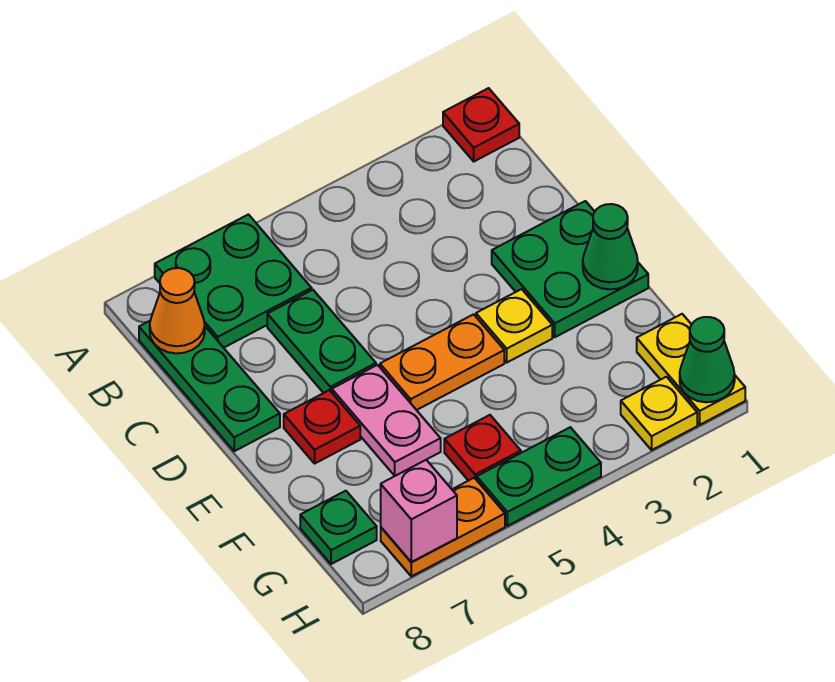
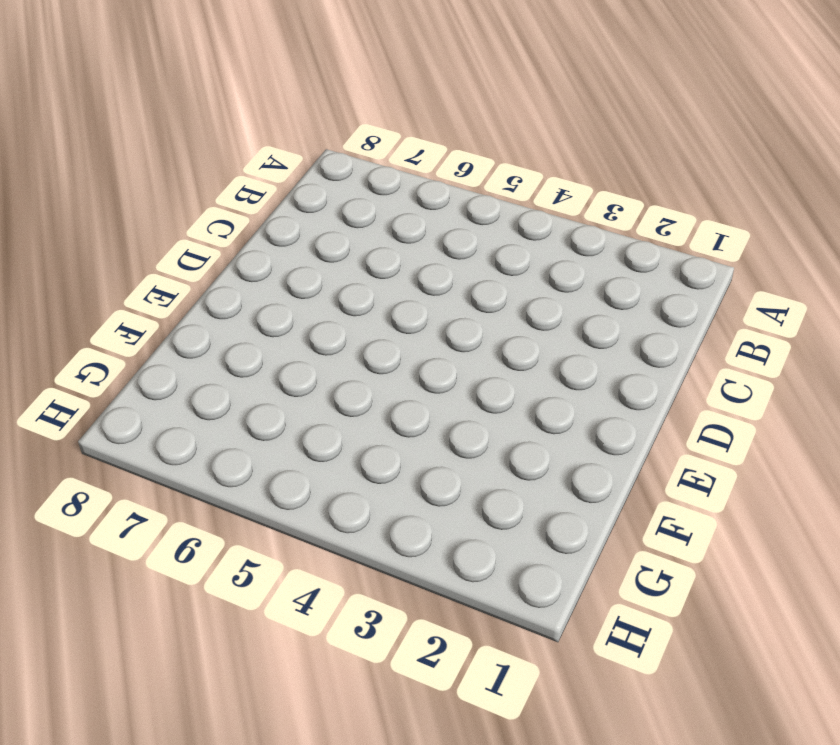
none -> red 1x1 plate [443,88,519,161]
none -> green 2x2 plate [155,214,312,348]
none -> green 1x3 plate [139,321,280,451]

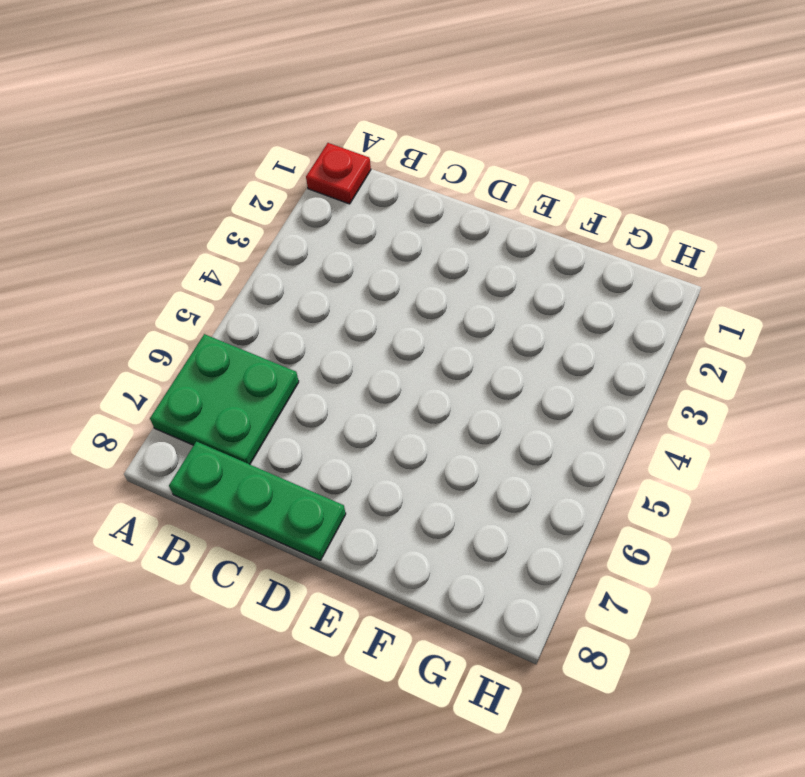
none -> green 1x2 plate [267,290,376,393]
none -> green 2x2 plate [492,201,648,337]
none -> yellow 1x1 plate [476,289,552,362]

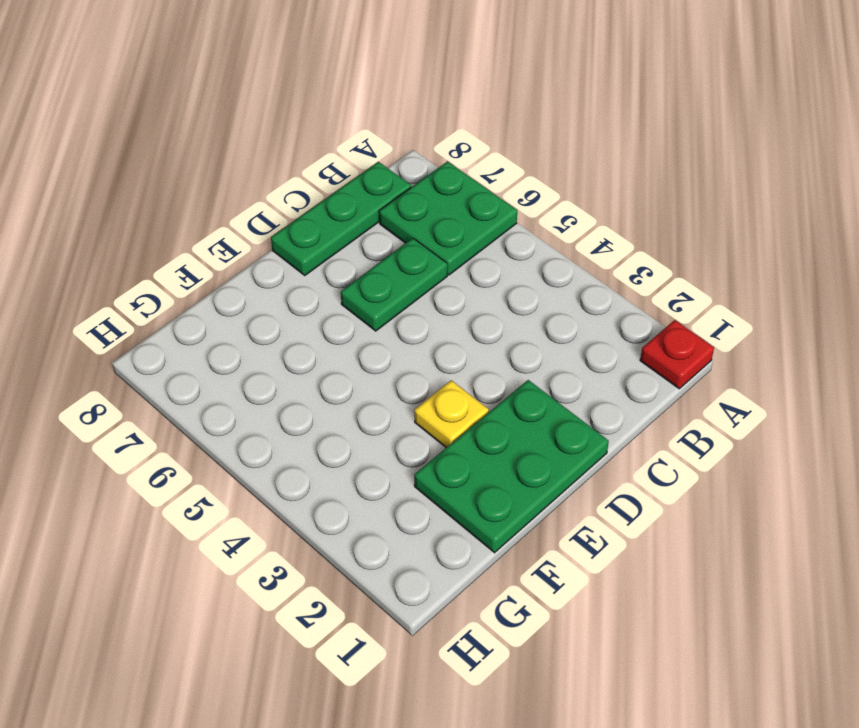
green 2x3 plate [414,380,609,553] -> green 2x2 plate [492,201,648,337]
none -> orange 1x2 plate [380,314,504,410]
none -> pink 1x2 plate [332,365,441,476]
none -> red 1x1 plate [284,390,360,463]

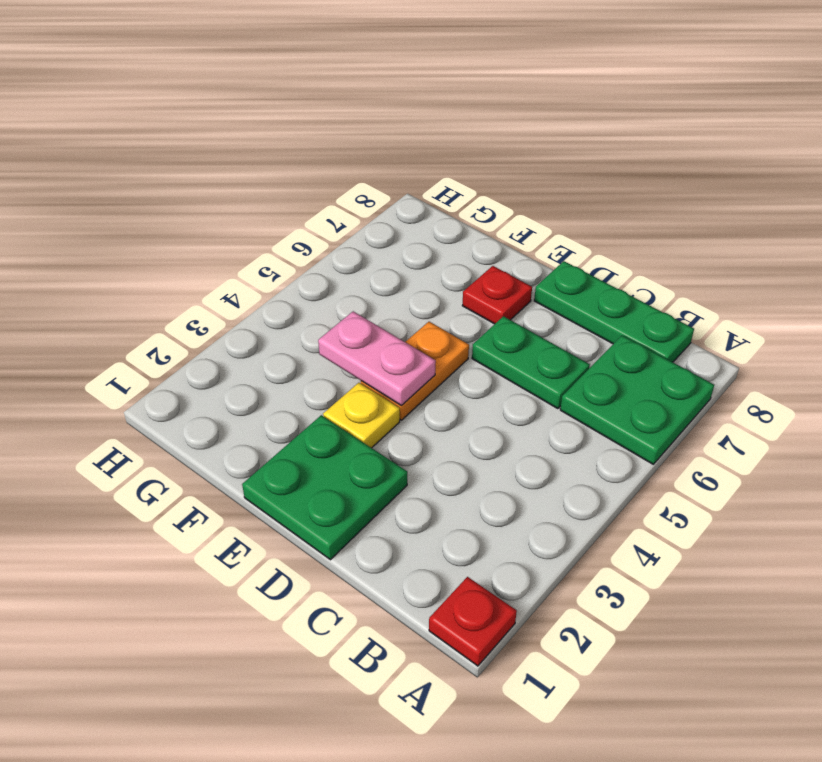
pink 1x2 plate [318,311,436,405] -> pink 1x2 plate moved to [332,365,441,476]
none -> yellow 1x2 plate [637,314,745,425]
none -> red 1x1 plate [444,415,521,481]
none -> green 1x1 plate [300,491,377,564]

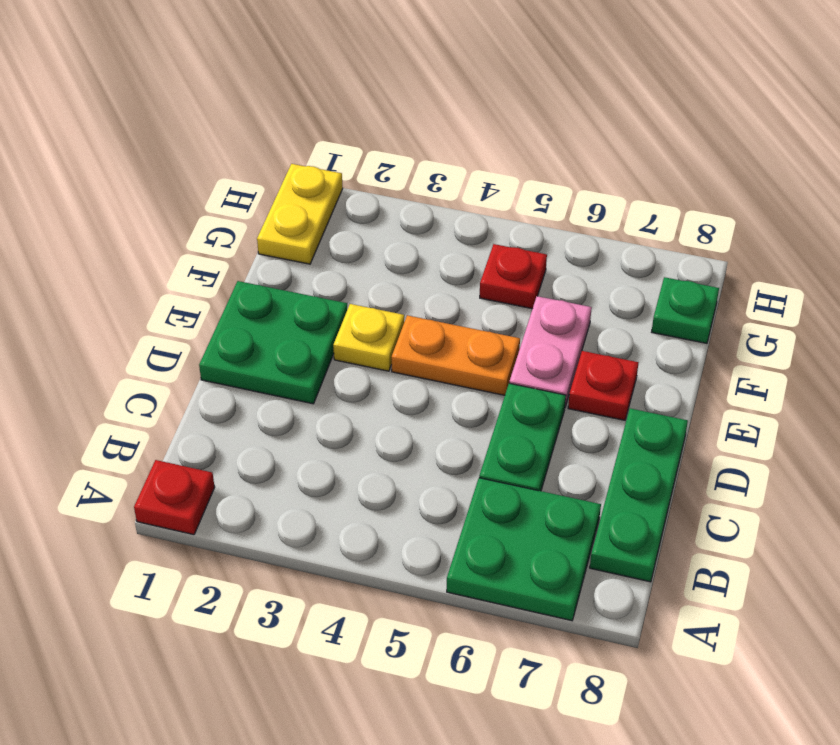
none -> yellow 1x1 plate [621,377,697,450]
none -> green 1x2 plate [477,427,601,526]
none -> orange 1x2 plate [381,478,505,576]

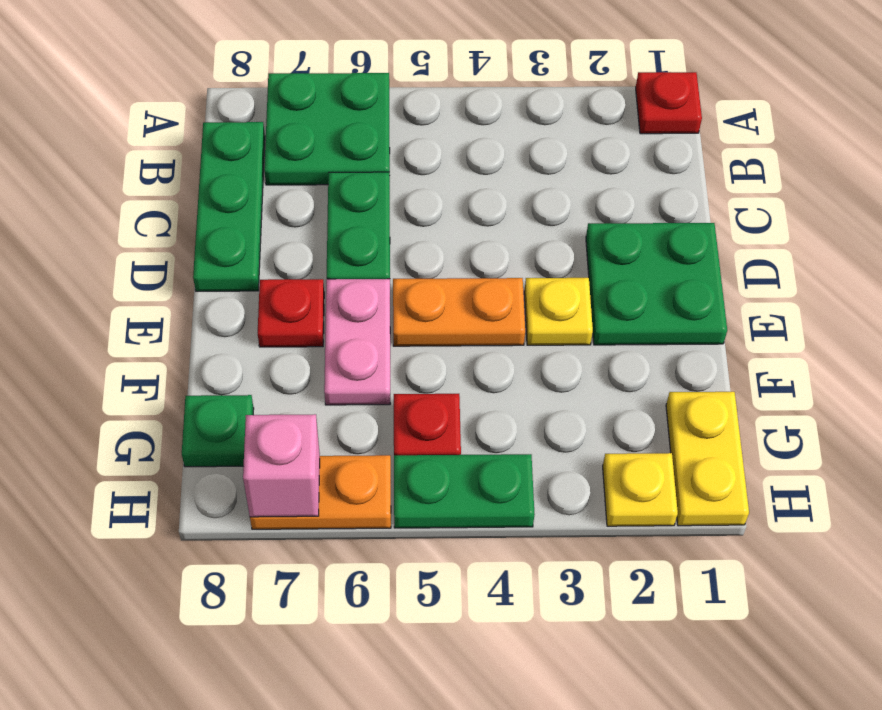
none -> orange 1x1 cone [150,268,205,353]
none -> green 1x1 cone [583,204,638,289]
none -> green 1x1 cone [680,317,735,402]

